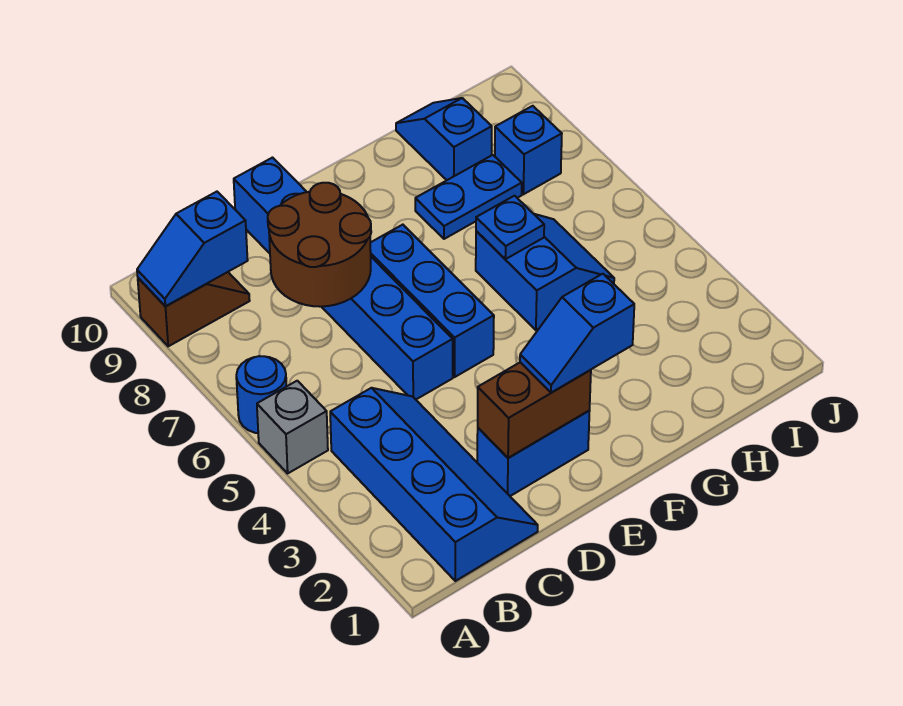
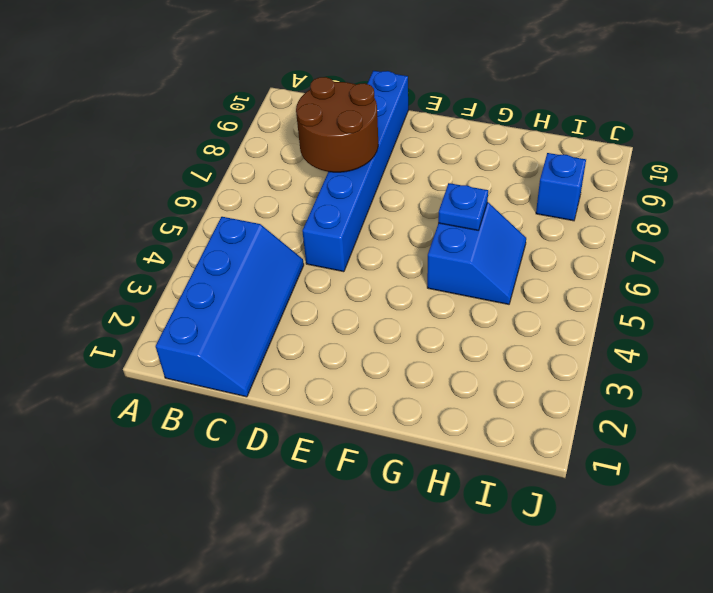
none -> grey 1x1 brick [257,381,328,473]
none -> blue 1x1 round brick [236,356,287,433]
none -> brown 1x2 slope [138,272,250,346]

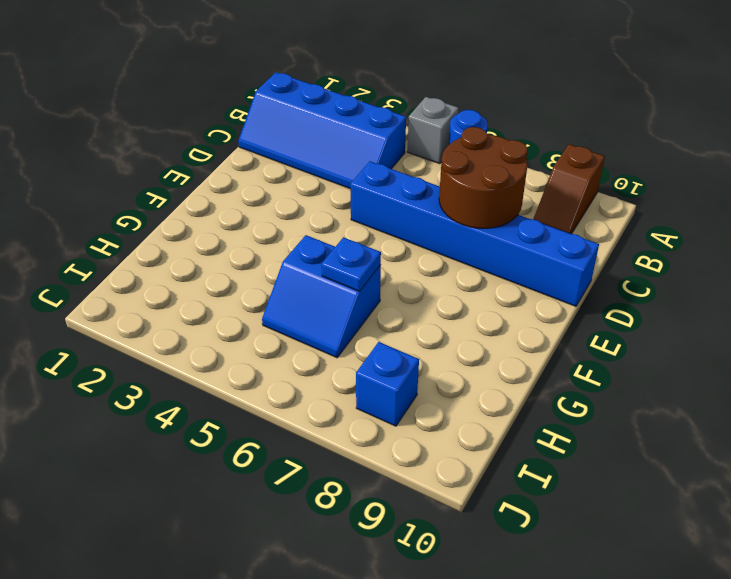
none -> blue 1x2 brick [477,411,590,496]
none -> blue 1x3 brick [370,225,494,377]
none -> blue 1x2 plate [415,155,522,239]

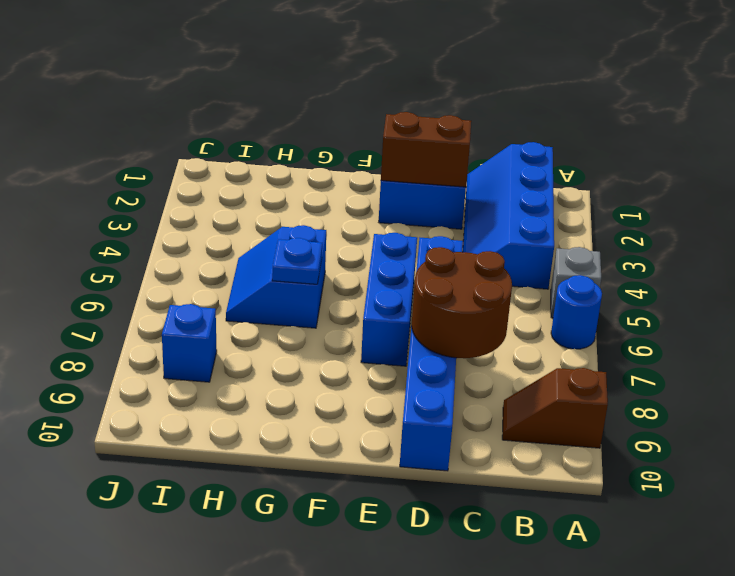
none -> blue 1x2 plate [415,155,522,239]
none -> blue 1x2 slope [396,98,492,180]
none -> blue 1x2 slope [137,192,248,306]

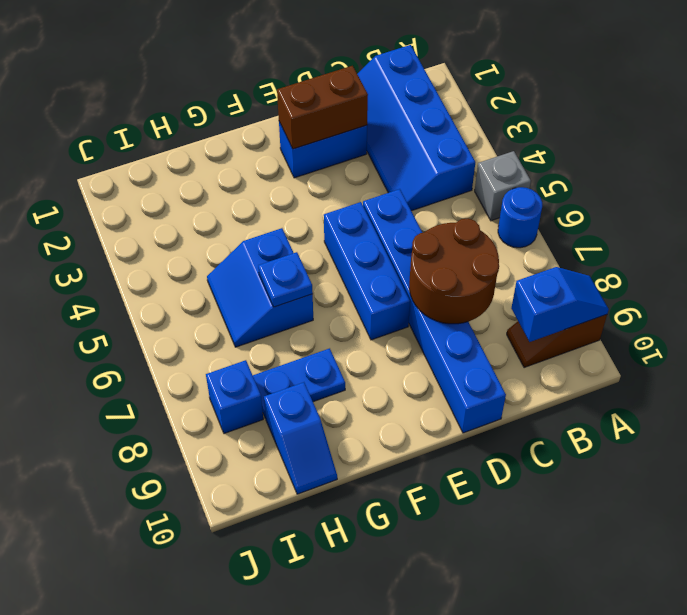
none -> blue 1x2 slope [520,274,634,393]

